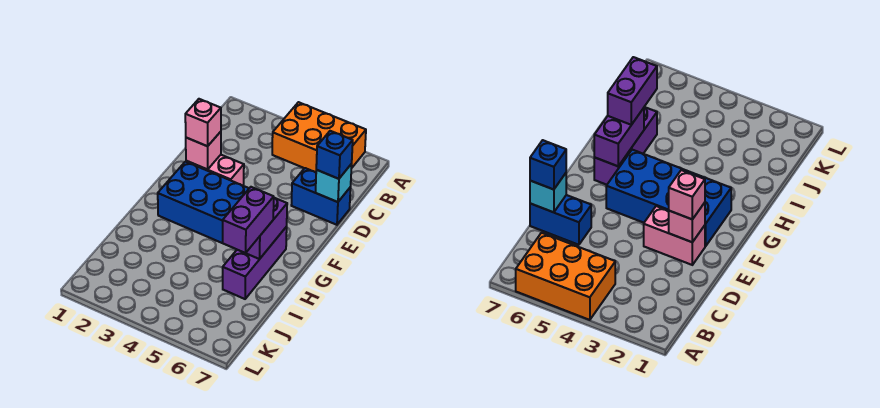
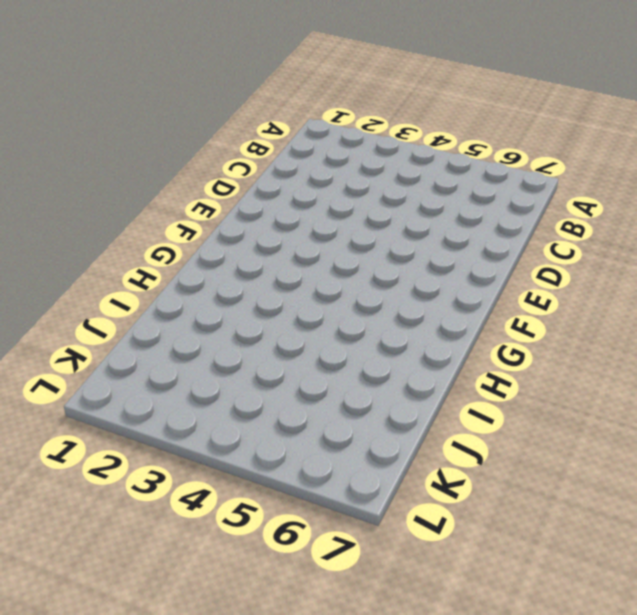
none -> orange 2x3 brick [272,102,366,172]
none -> blue 1x2 brick [291,168,351,225]

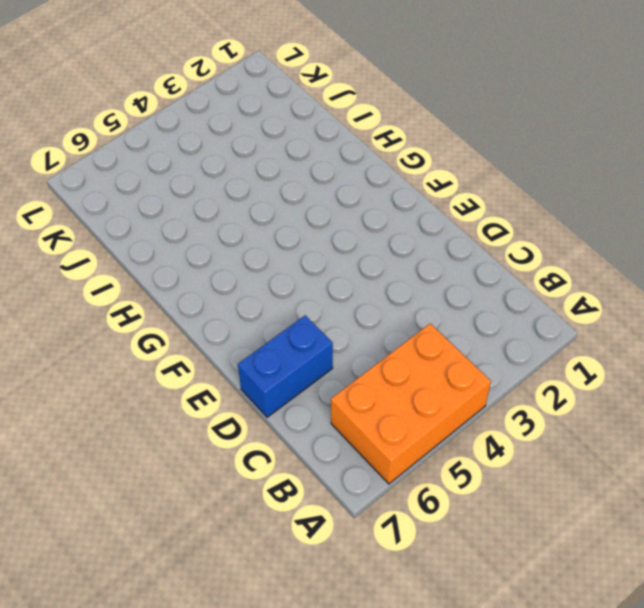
none -> pink 1x2 brick [186,155,244,186]
none -> blue 2x4 brick [158,162,249,243]

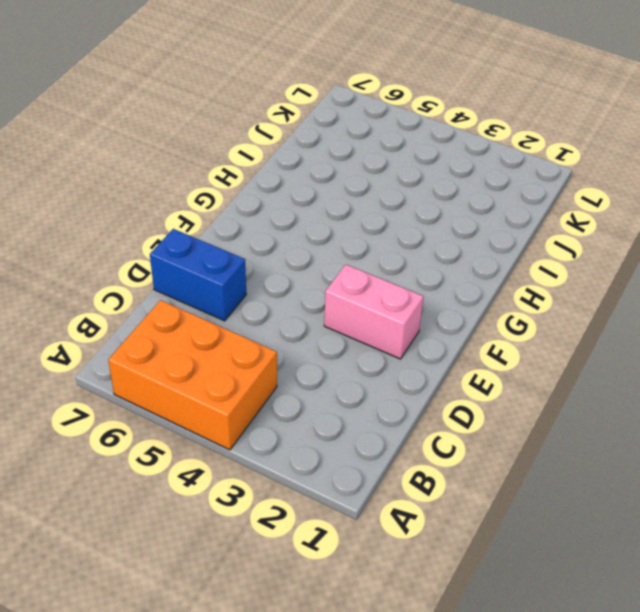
none -> blue 2x4 brick [158,162,249,243]
none -> purple 1x3 brick [223,227,287,299]

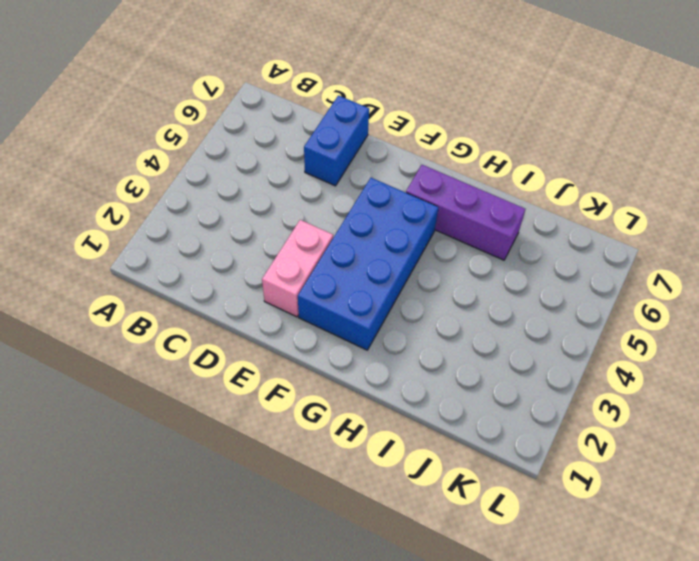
none -> orange 2x3 brick [272,102,366,172]
none -> cyan 1x1 brick [316,164,352,202]

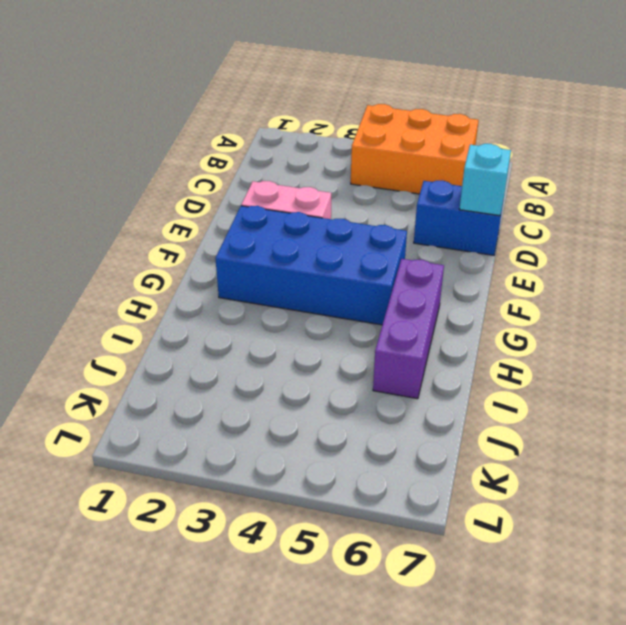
none -> pink 1x1 brick [186,132,221,169]
none -> purple 1x2 brick [246,198,287,259]

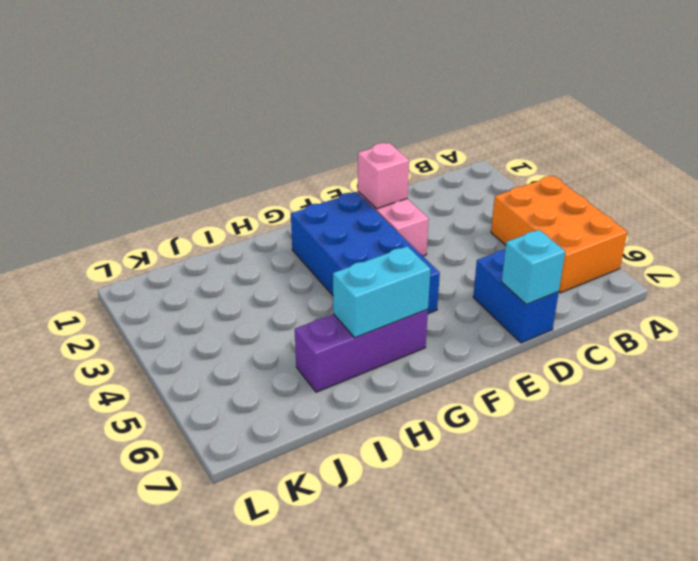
cyan 1x2 brick [333,246,430,338] -> purple 1x2 brick [246,198,287,259]
none -> blue 1x1 brick [316,131,353,179]
none -> pink 1x1 brick [185,99,221,146]

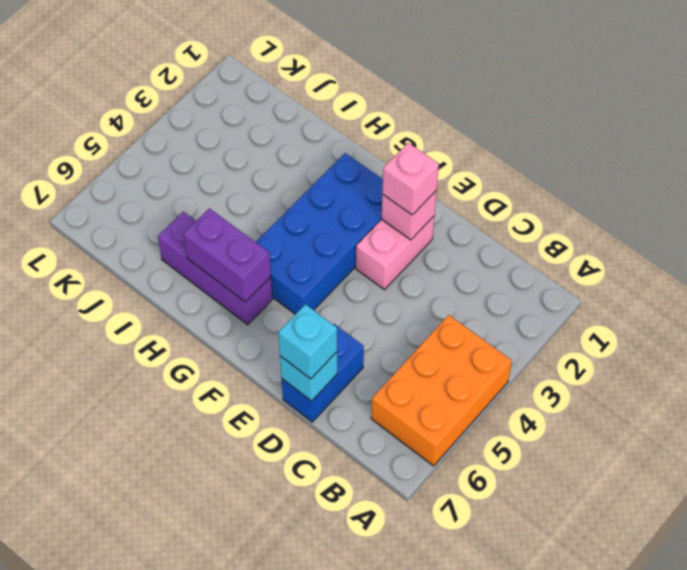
cyan 1x1 brick [278,304,337,379] -> blue 1x1 brick [316,131,353,179]
none -> purple 1x2 brick [223,187,274,253]

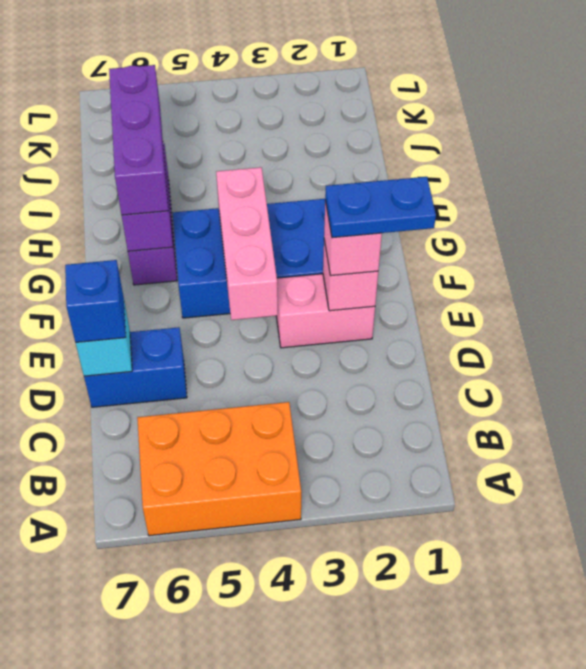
blue 1x2 plate [325,177,436,238] -> none
pink 1x3 brick [216,167,278,320] -> none
purple 1x3 brick [109,65,168,215] -> purple 1x2 brick [223,187,274,253]

